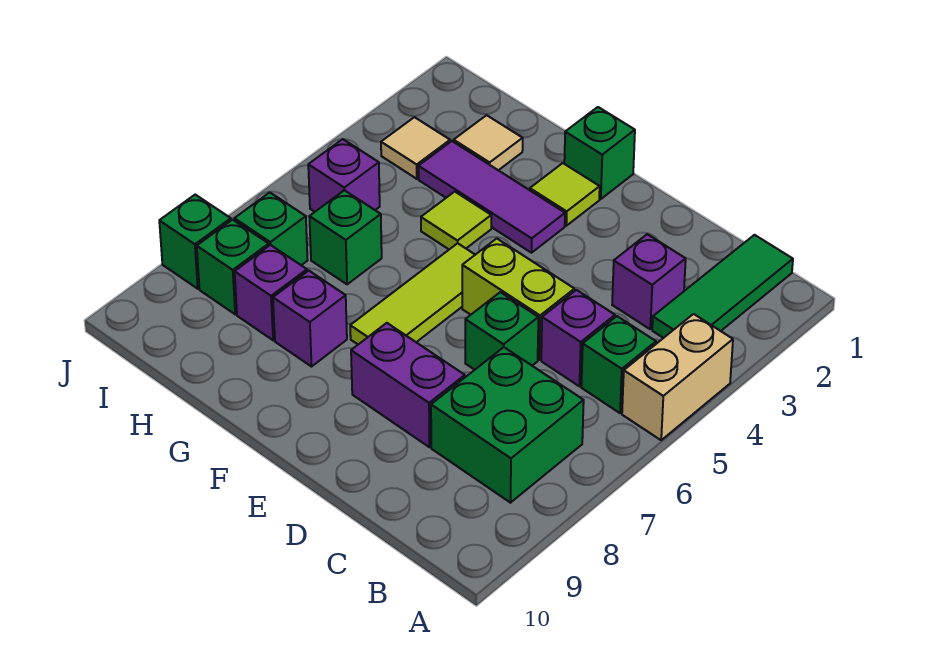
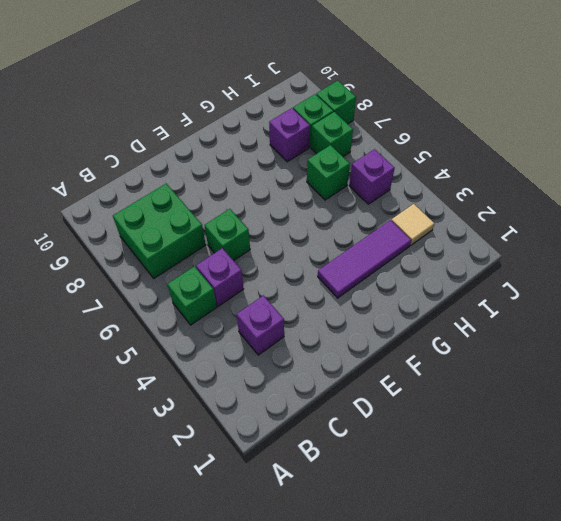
none -> tan 1x2 brick [622,314,733,440]
none -> green 1x3 tile [652,235,793,338]
none -> lime 1x2 brick [462,239,574,360]

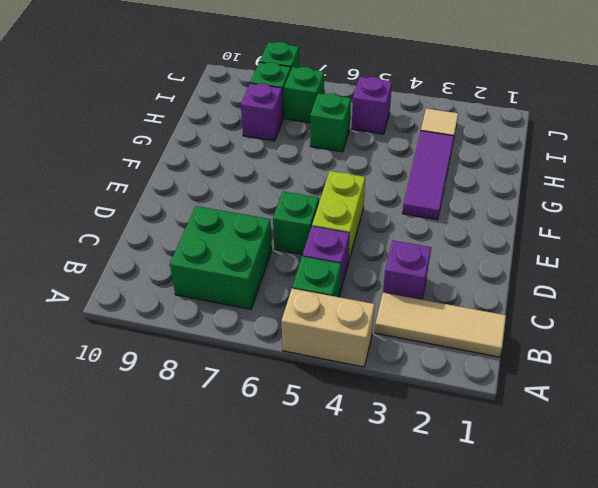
tan 1x3 tile [375,293,506,357] -> green 1x3 tile [652,235,793,338]
none -> purple 1x2 brick [351,323,465,447]
none -> green 1x1 brick [564,107,635,199]
none -> lime 1x1 tile [530,163,600,226]

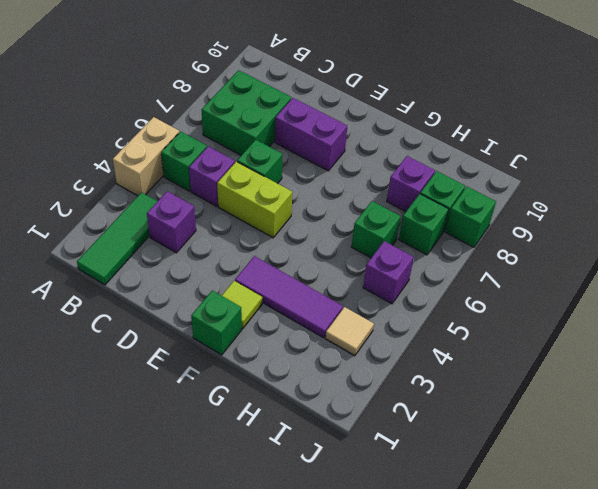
none -> lime 1x3 tile [350,243,475,344]
none -> lime 1x1 tile [421,192,491,249]
none -> purple 1x1 brick [273,271,347,367]

